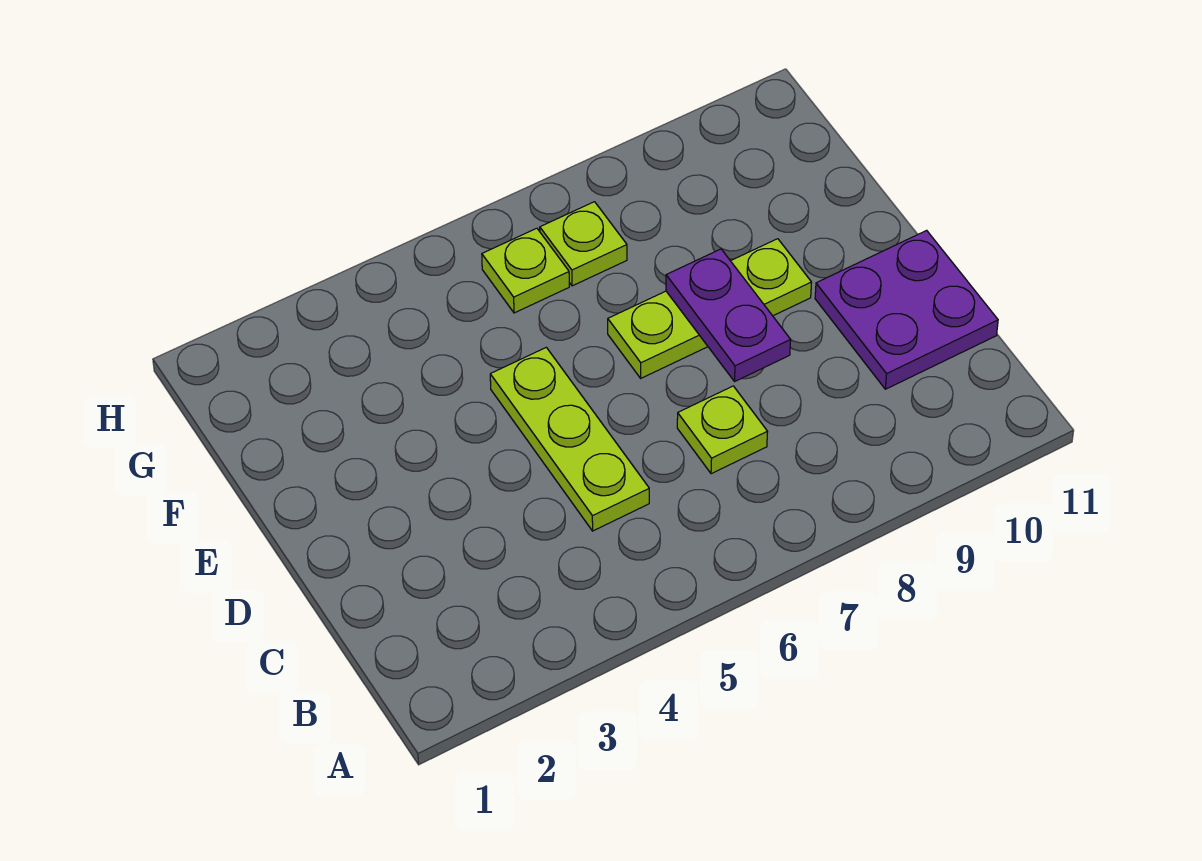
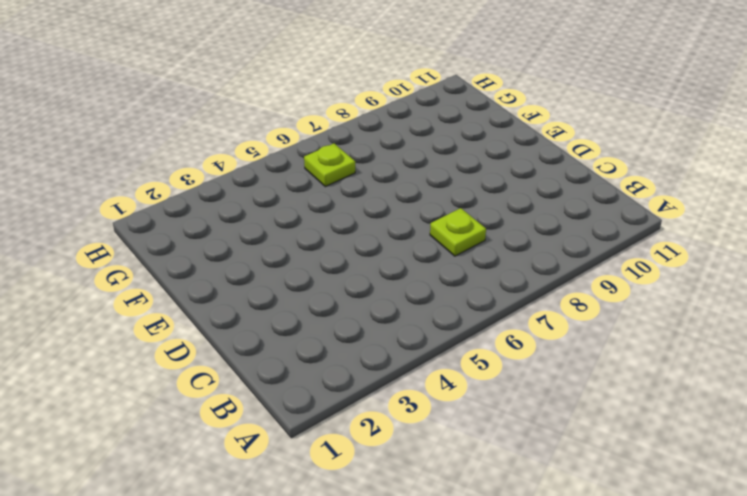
none -> lime 1x3 plate [490,347,649,531]
none -> purple 2x2 plate [815,230,998,389]

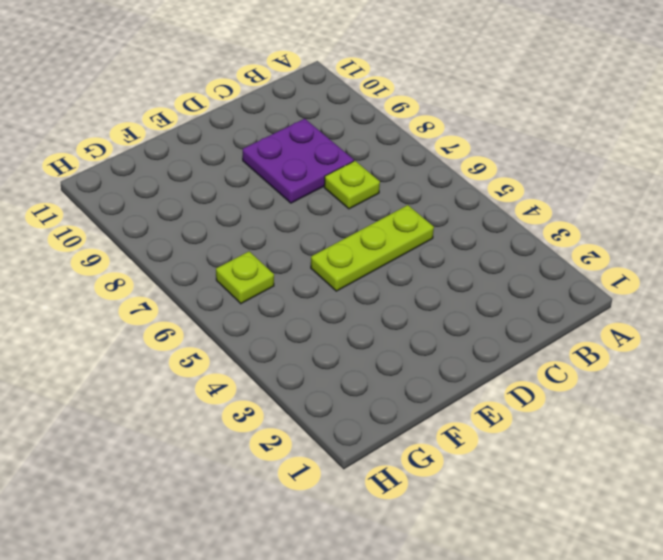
purple 2x2 plate [243,119,354,203] -> purple 2x2 plate moved to [815,230,998,389]
none -> lime 1x3 plate [608,239,812,378]
none -> lime 1x1 plate [540,202,627,286]

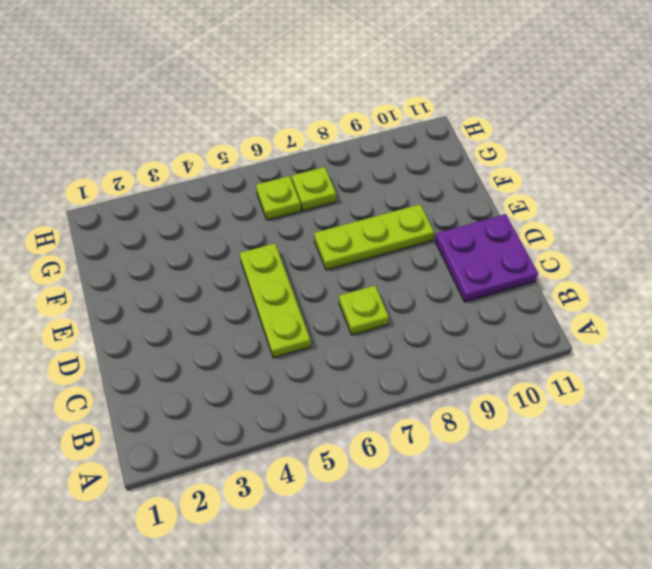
none -> purple 1x2 plate [666,249,791,381]

